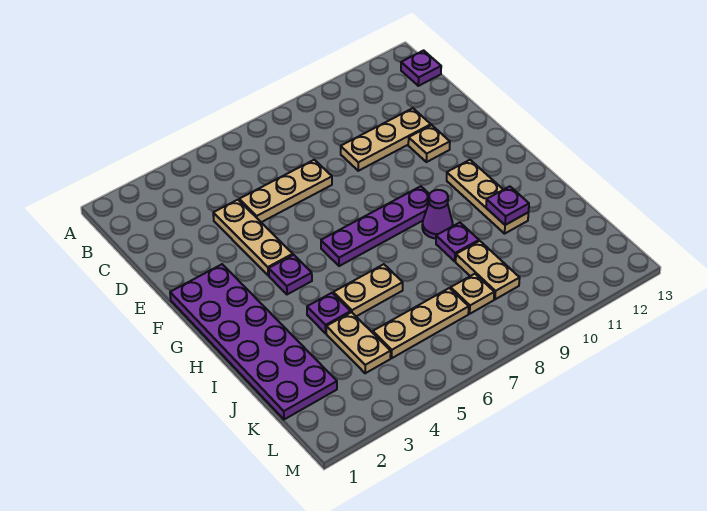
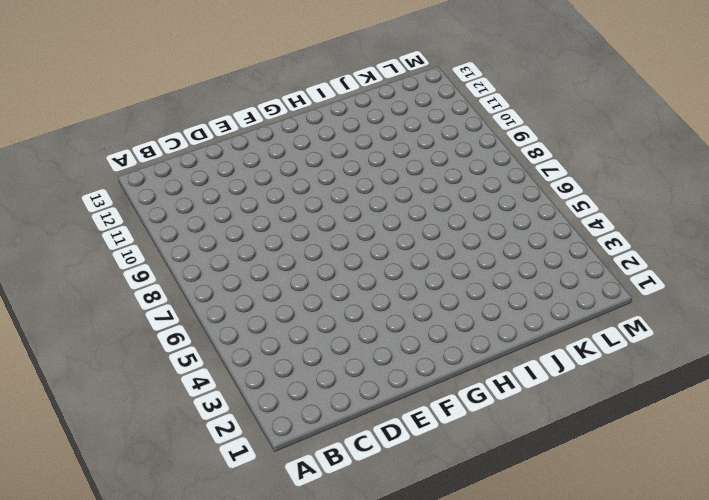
none -> purple 1x1 plate [401,51,441,86]
none -> tan 1x3 plate [213,200,293,276]
none -> tan 1x3 plate [239,160,332,222]

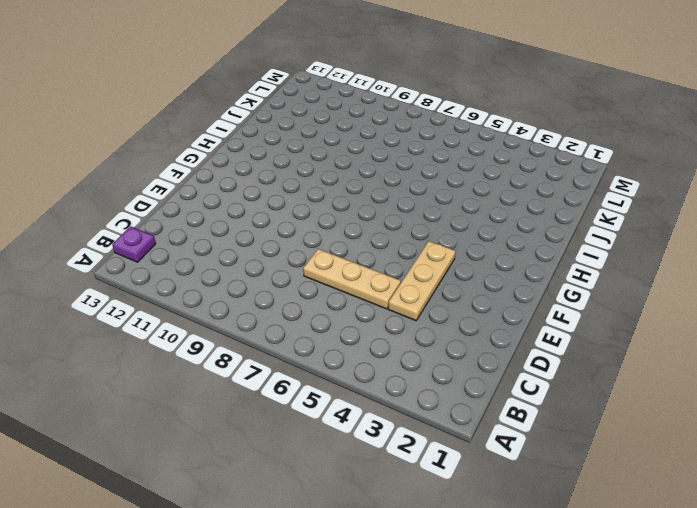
none -> tan 1x3 plate [341,108,431,171]
none -> tan 1x1 plate [408,125,450,162]
none -> purple 2x6 plate [170,264,337,419]

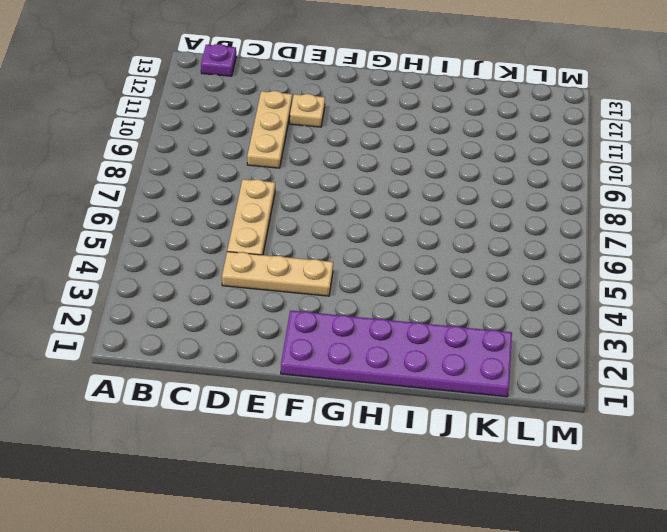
none -> purple 1x1 plate [269,255,312,294]
none -> purple 1x4 plate [321,186,429,266]
none -> tan 1x3 plate [447,160,528,234]

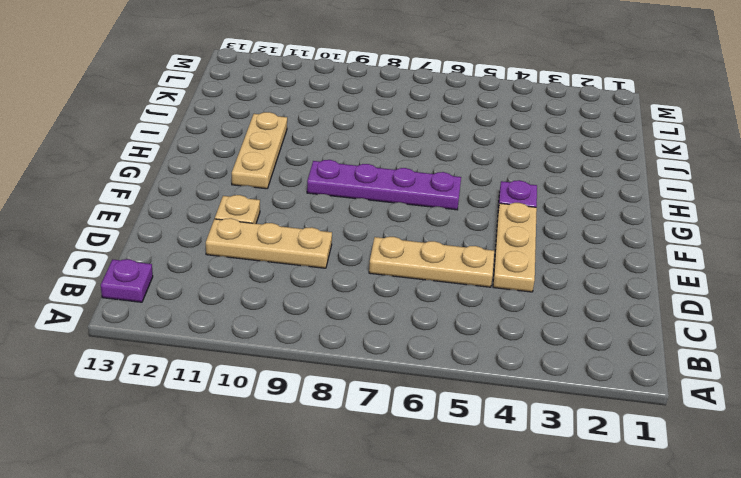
none -> purple 2x6 plate [170,264,337,419]
none -> purple 1x1 cone [422,190,453,238]
none -> purple 1x1 plate [307,293,351,333]

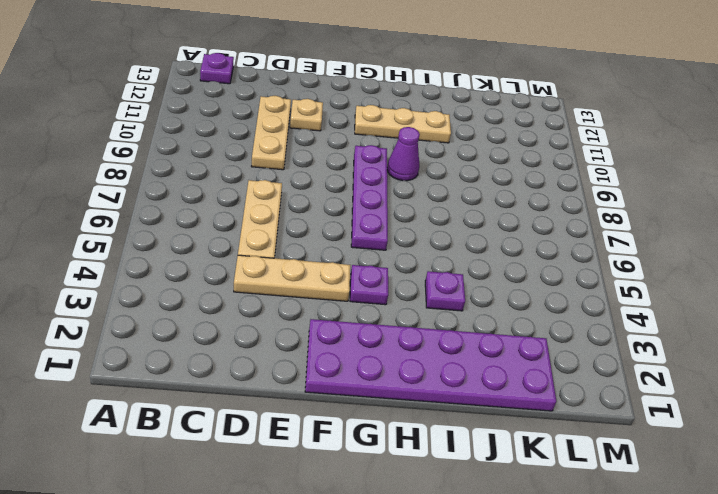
none -> tan 1x2 plate [333,264,403,316]
none -> purple 1x1 plate [436,223,479,261]
none -> tan 1x2 plate [326,312,391,373]

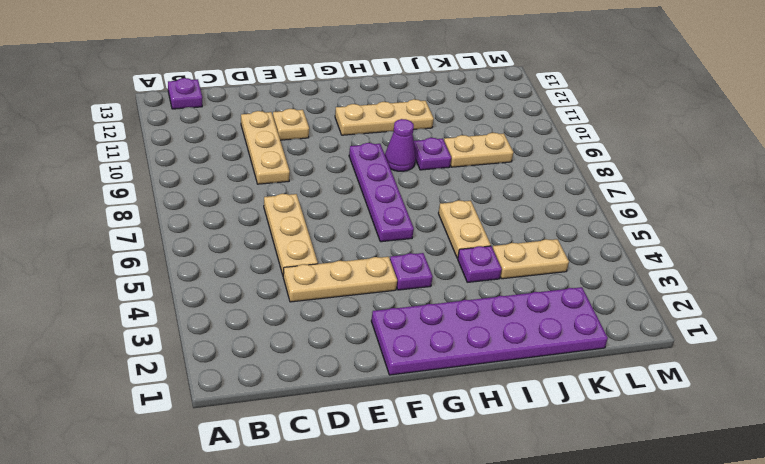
none -> tan 1x3 plate [373,288,469,358]
none -> tan 1x1 plate [451,274,494,314]
none -> purple 1x1 plate [486,186,529,225]

